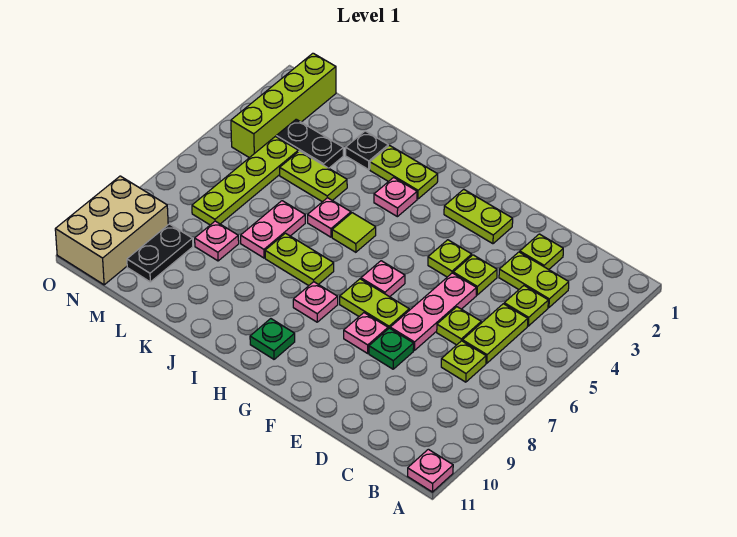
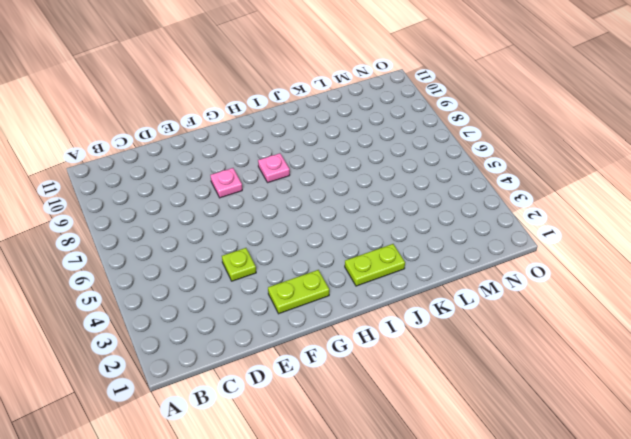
none -> pink 1x1 plate [408,449,453,492]
none -> lime 1x2 plate [499,252,569,307]
none -> lime 1x1 plate [504,286,548,326]
none -> lime 1x2 plate [463,304,528,363]

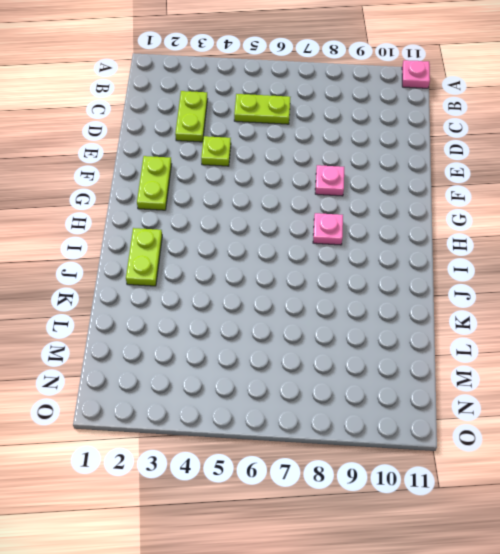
none -> lime 1x1 plate [504,286,548,326]
none -> lime 1x1 plate [441,341,486,382]
none -> lime 1x1 plate [520,234,563,270]
none -> lime 1x1 plate [437,307,481,345]

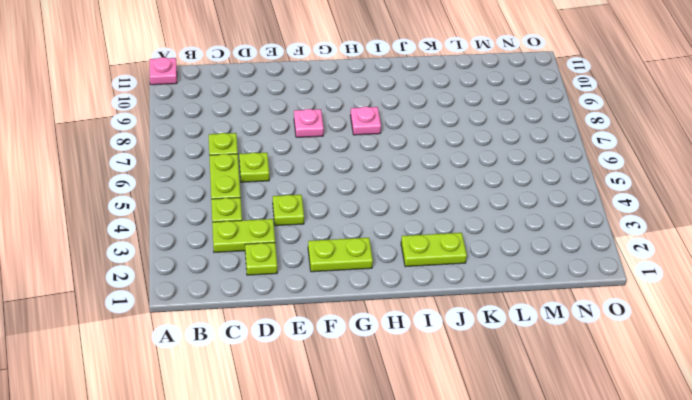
none -> pink 1x3 plate [390,273,476,350]
none -> green 1x1 plate [369,328,414,369]
none -> lime 1x1 plate [428,240,472,277]
none -> lime 1x2 plate [340,279,409,329]

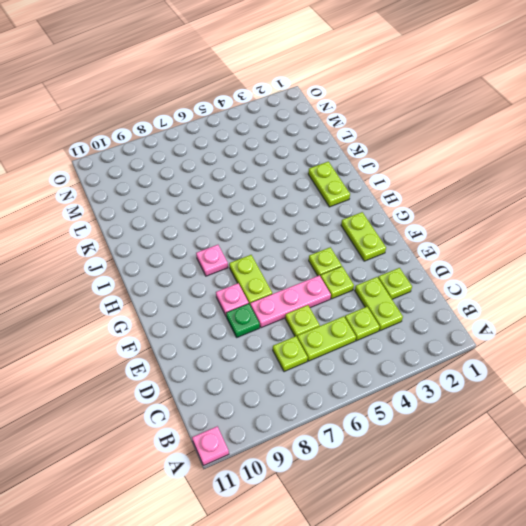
none -> pink 1x1 plate [361,261,405,297]
none -> green 1x1 plate [250,319,295,359]
none -> pink 1x1 plate [374,177,417,217]
none -> lime 1x1 tile [332,213,376,252]

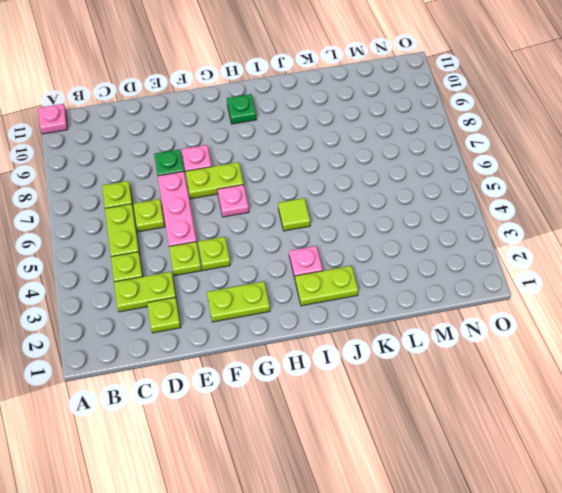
none -> pink 1x1 plate [293,282,338,322]
none -> lime 1x2 plate [265,233,334,286]
none -> pink 1x1 plate [308,198,351,237]
none -> black 1x1 plate [346,131,388,170]

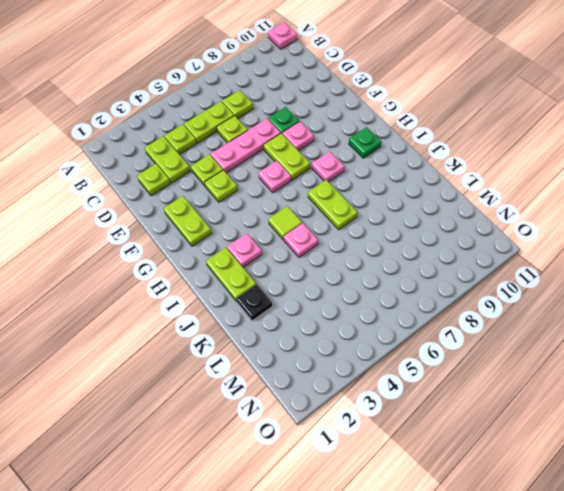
none -> lime 1x2 plate [280,151,347,202]
none -> pink 1x2 plate [241,201,305,258]
none -> black 1x2 plate [276,119,343,168]
none -> pink 1x1 plate [195,221,239,261]

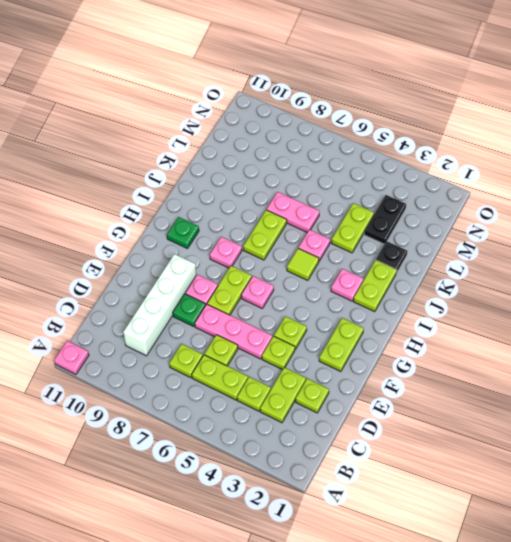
white 1x4 brick [123,254,196,356] -> none
none -> pink 1x1 plate [195,221,239,261]
none -> lime 1x4 plate [192,137,298,225]
none -> black 1x2 plate [127,224,193,282]
none -> lime 1x4 brick [231,53,336,158]

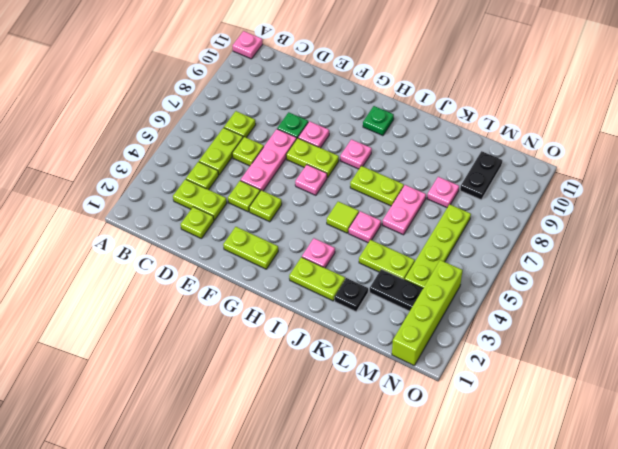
none -> tan 2x3 brick [55,176,168,285]

